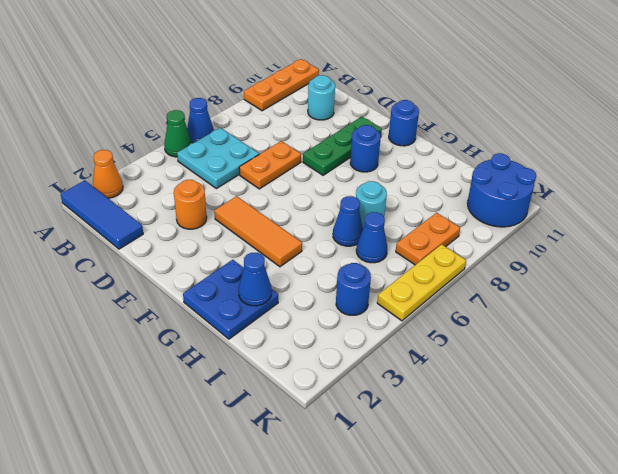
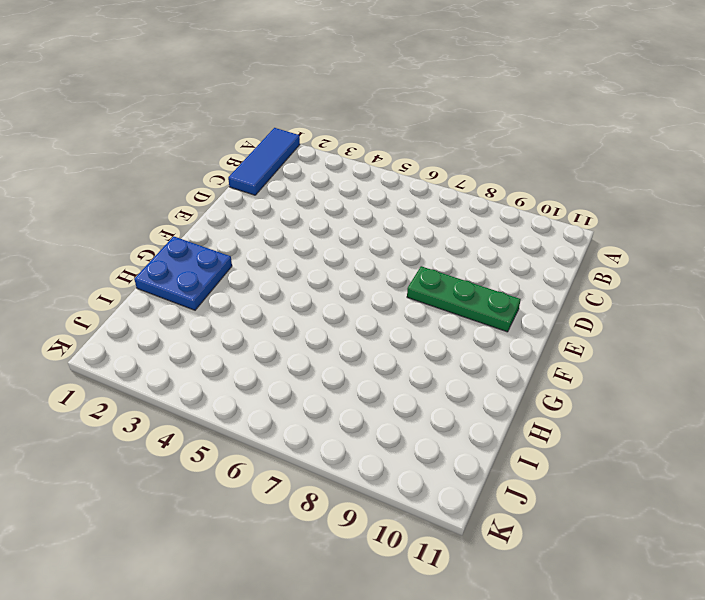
none -> orange 1x1 cone [93,150,123,198]
none -> green 1x1 cone [164,110,192,157]
none -> blue 1x1 cone [187,98,214,143]

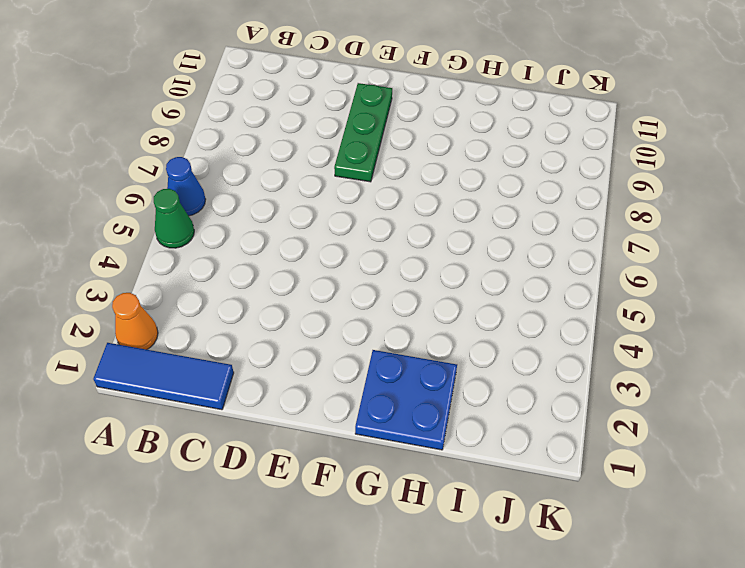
none -> orange 1x3 plate [244,59,319,111]
none -> cyan 2x2 plate [177,128,259,189]
none -> cyan 1x1 round brick [308,75,335,120]

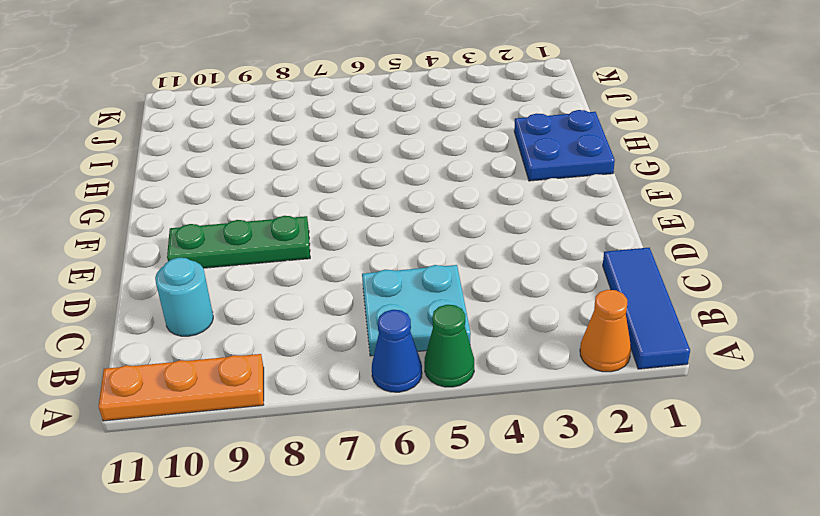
none -> orange 1x1 round brick [174,180,207,229]
none -> orange 1x2 plate [239,141,301,189]
none -> orange 1x3 tile [214,196,302,267]

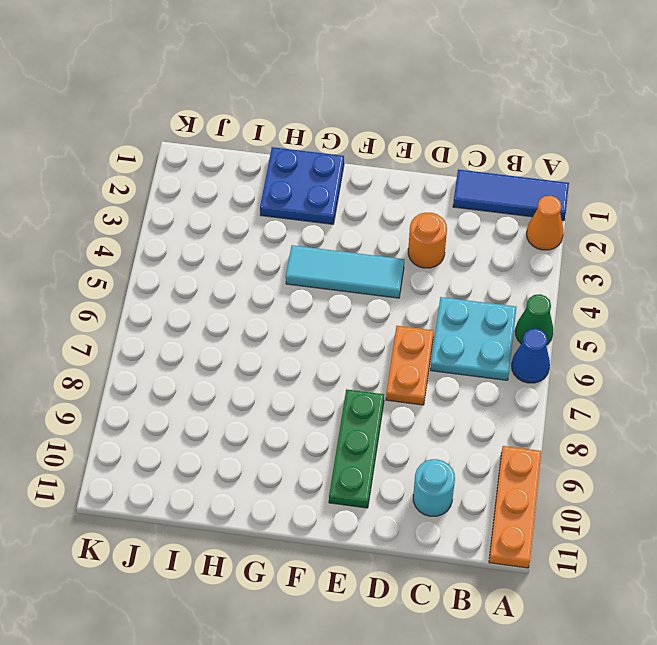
cyan 1x3 tile [286,245,404,298] -> orange 1x3 tile [214,196,302,267]
none -> blue 1x1 round brick [350,125,381,172]
none -> blue 1x1 round brick [389,100,419,146]
none -> blue 1x1 cone [333,196,363,246]

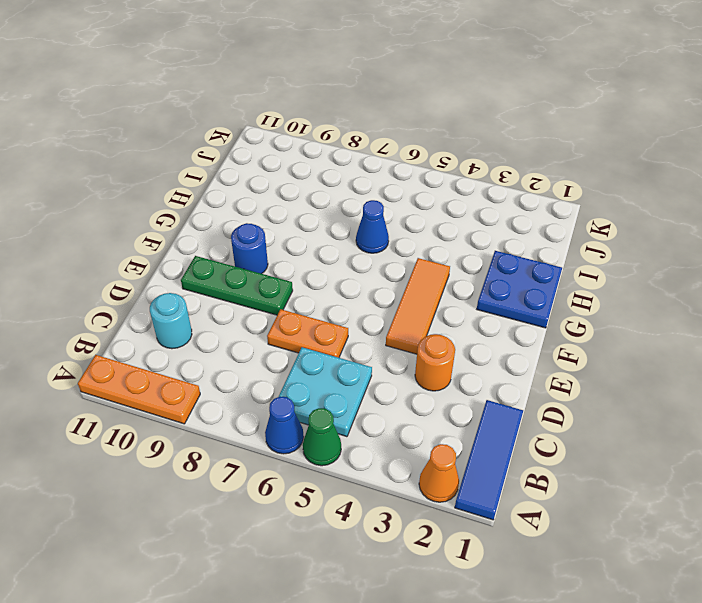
none -> blue 1x1 round brick [389,100,419,146]
none -> cyan 1x1 round brick [356,181,387,228]
none -> blue 1x1 cone [356,212,387,263]

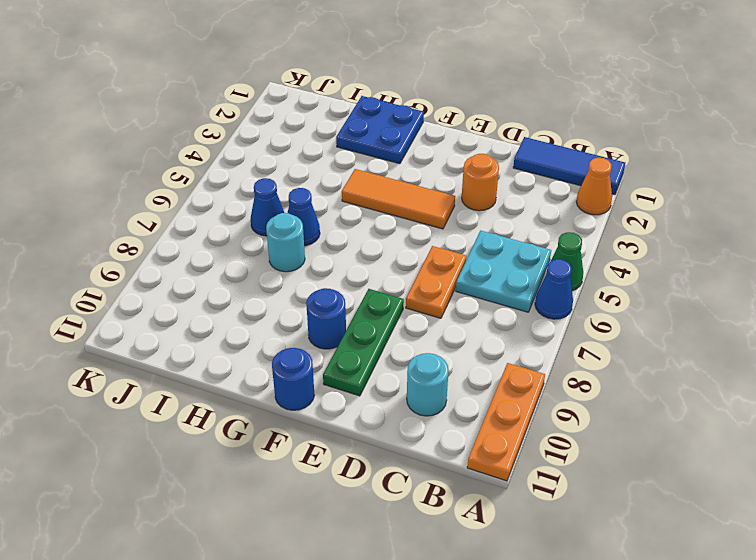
none -> blue 1x1 round brick [336,263,371,315]
none -> orange 1x2 plate [396,213,460,265]
none -> blue 2x2 round brick [468,153,536,227]

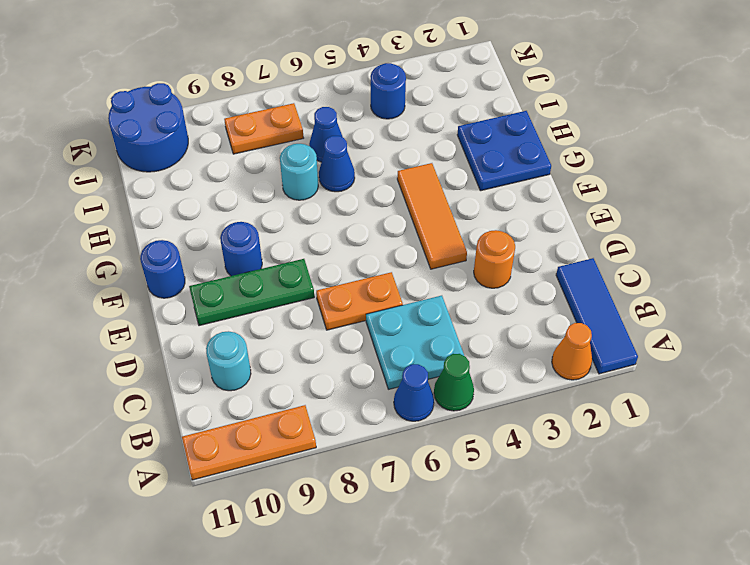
none -> yellow 1x3 plate [377,244,466,321]
none -> blue 1x1 cone [239,253,271,306]

